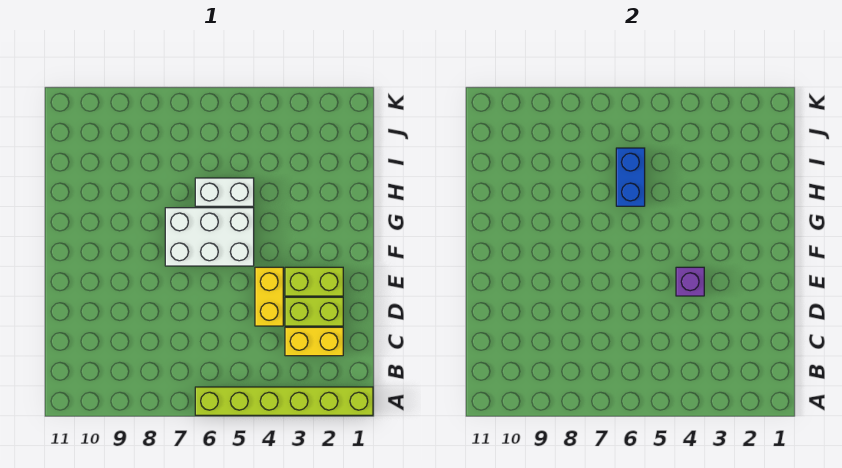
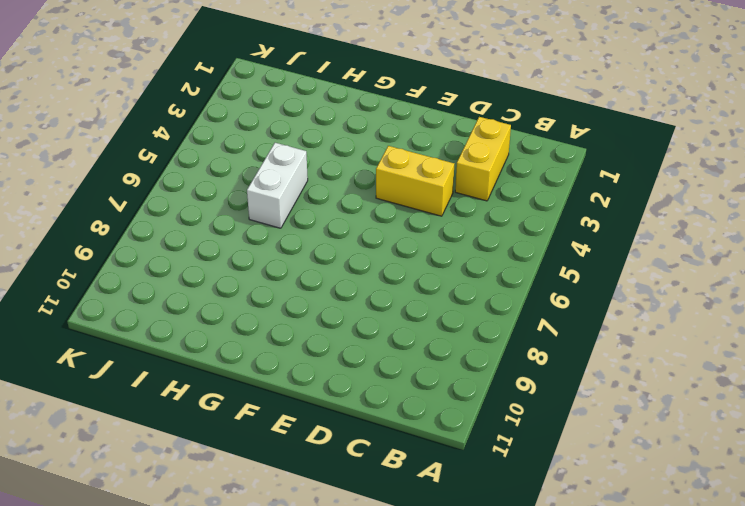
none -> lime 1x6 brick [195,387,373,415]
none -> lime 1x2 brick [285,297,343,326]

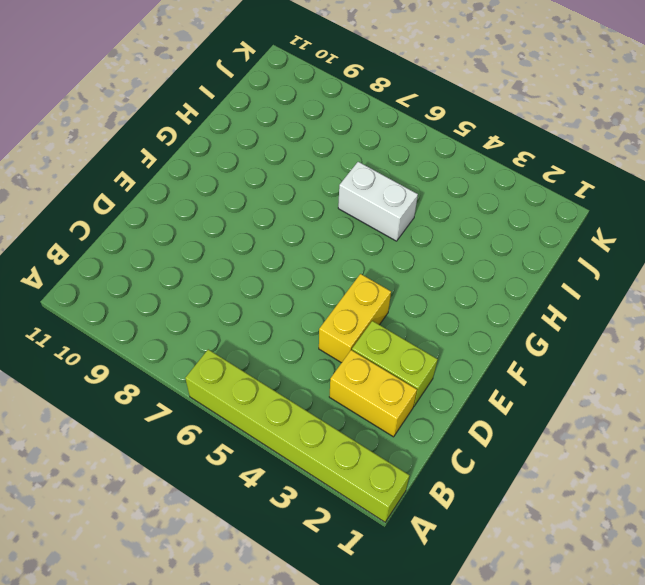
none -> lime 1x2 brick [285,267,343,296]
none -> white 2x3 brick [165,208,254,266]

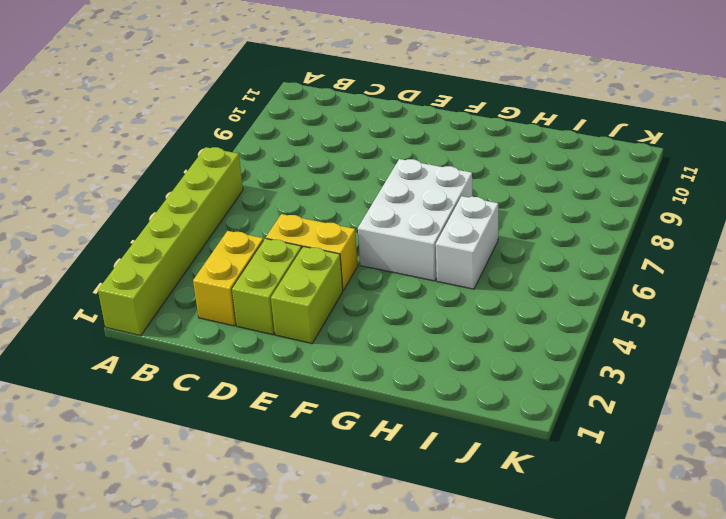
none -> purple 1x1 brick [676,267,704,296]
none -> blue 1x2 brick [616,148,645,206]

